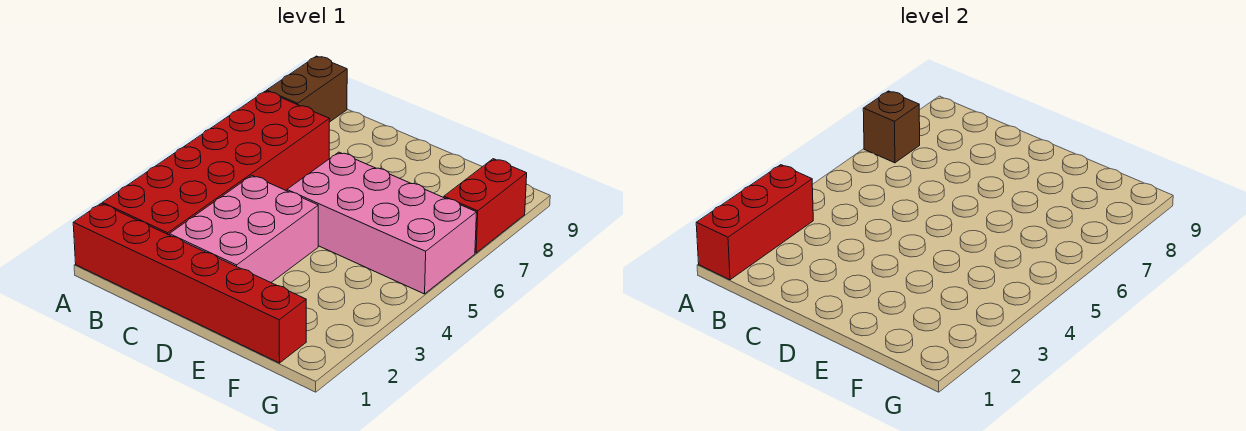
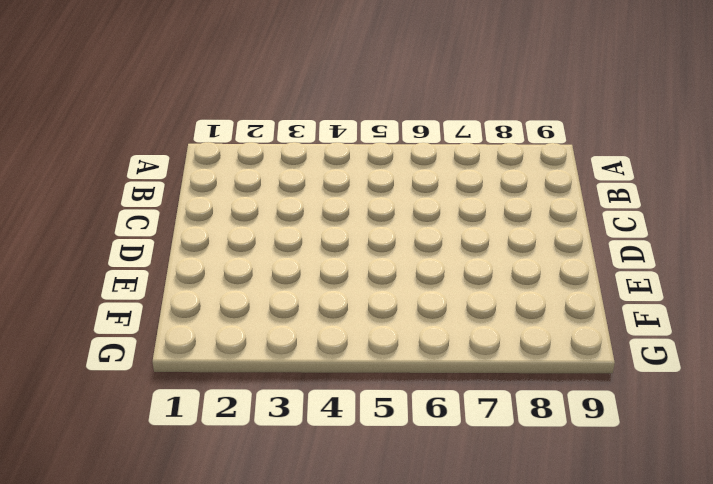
none -> red 1x6 brick [73,204,306,363]
none -> red 2x6 brick [102,91,330,235]

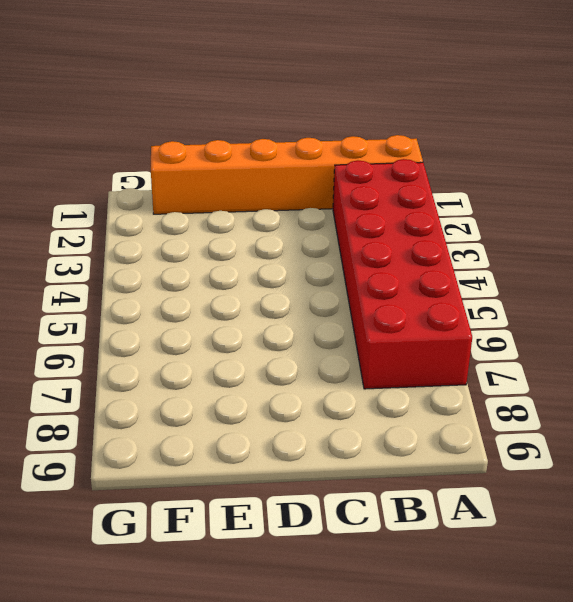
orange 1x6 brick [151,135,423,214] -> red 1x6 brick [73,204,306,363]
none -> brown 1x2 brick [267,56,347,122]
none -> pink 2x3 brick [169,175,318,282]

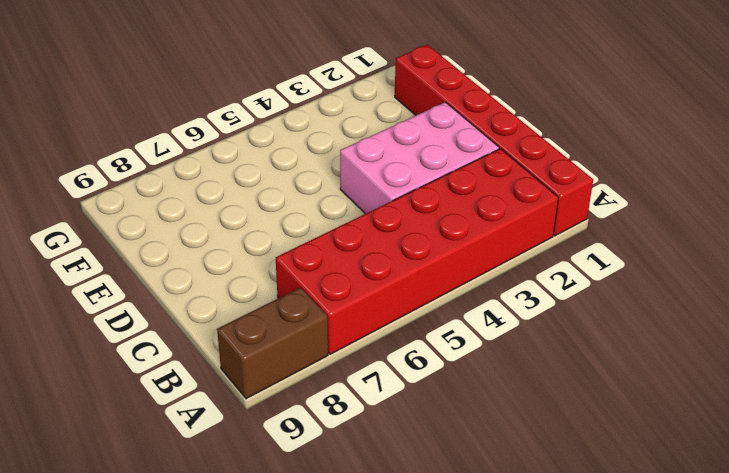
none -> pink 2x4 brick [287,152,477,294]
none -> red 1x2 brick [444,159,527,253]

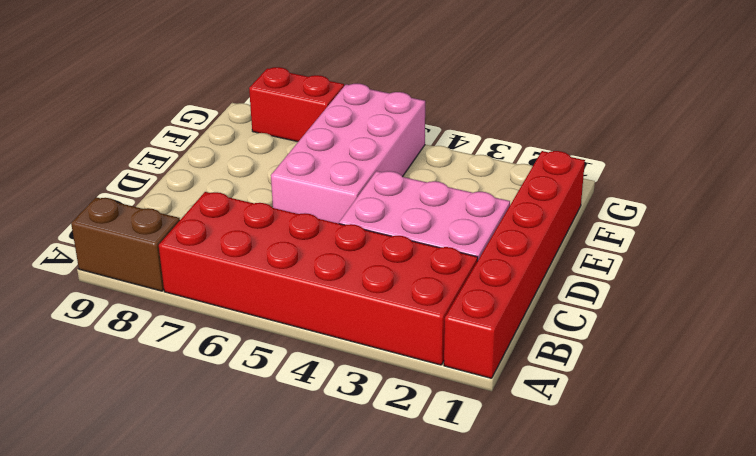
none -> red 1x3 brick [696,165,813,280]
none -> brown 1x1 brick [863,91,920,163]

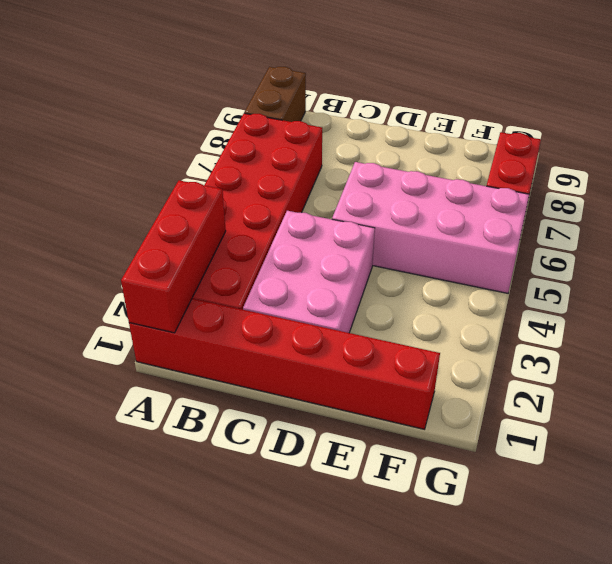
none -> brown 1x1 brick [863,91,920,163]

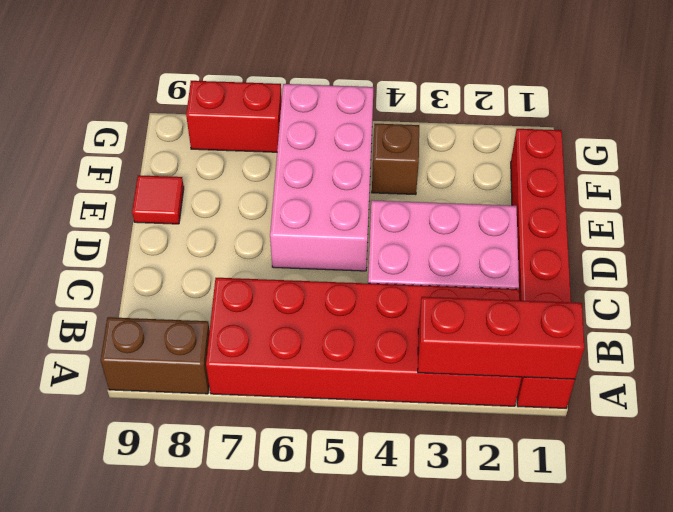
red 1x1 tile [132,175,184,224] -> none
brown 1x1 brick [372,124,419,195] -> brown 1x1 brick moved to [863,91,920,163]

